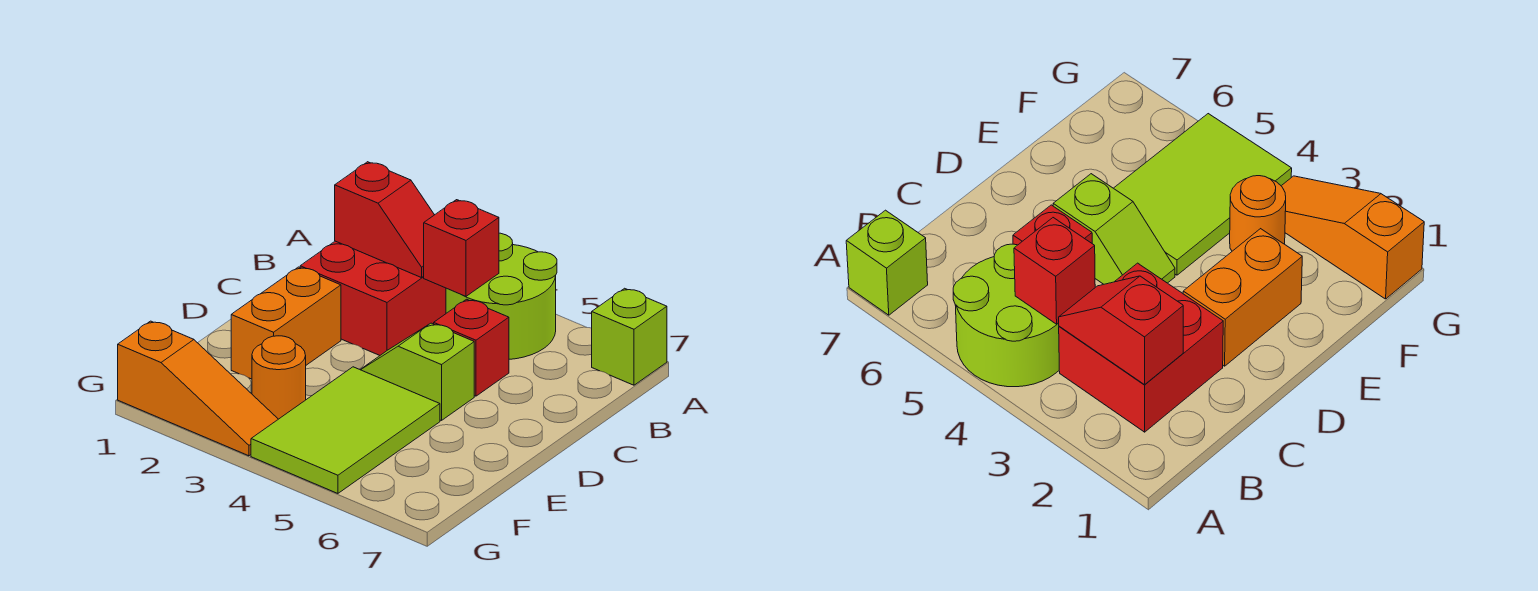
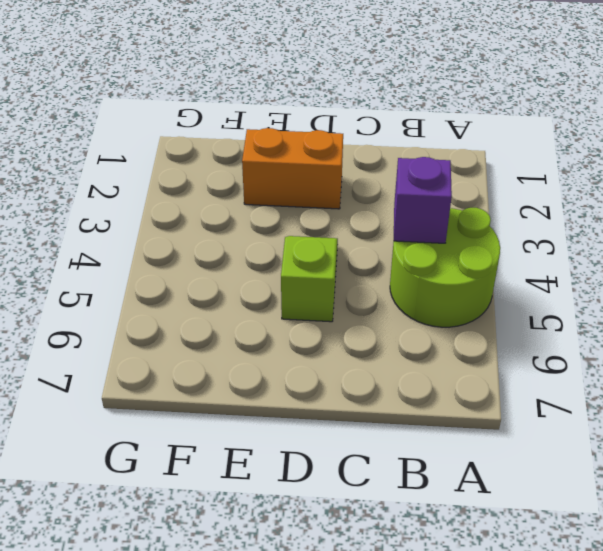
purple 1x1 brick [394,157,452,243] -> red 1x1 brick [424,200,499,297]
none -> lime 1x1 brick [592,288,667,385]
none -> red 2x2 brick [300,241,446,355]

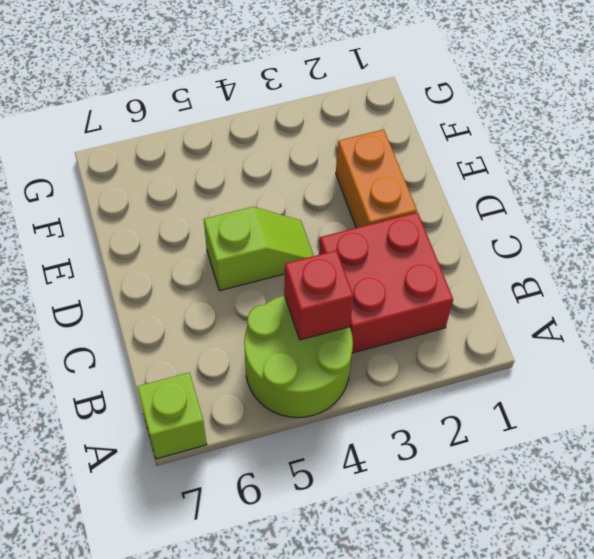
none -> red 1x1 brick [434,299,509,396]
none -> lime 2x3 tile [251,367,440,493]

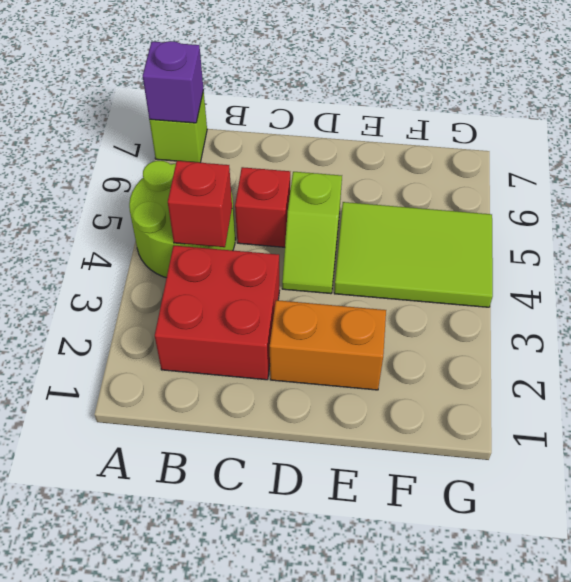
purple 1x1 brick [143,41,203,123] -> none
none -> orange 1x1 round brick [252,336,306,419]
none -> orange 1x3 slope [118,321,278,456]

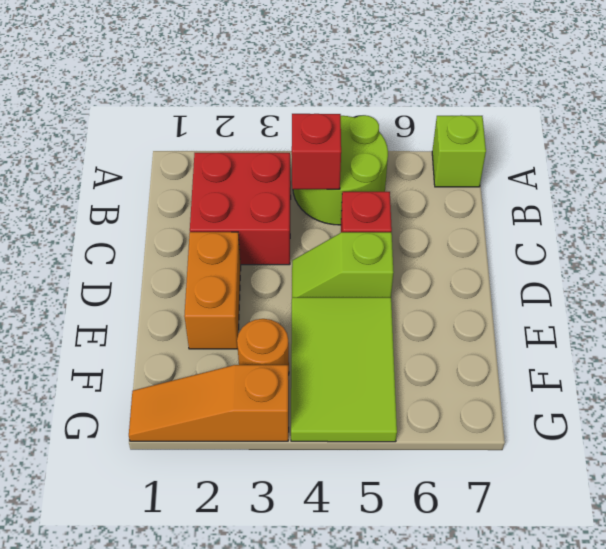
orange 1x3 slope [129,365,289,441] -> orange 1x3 slope turned to [118,321,278,456]
none -> red 1x2 slope [335,162,434,278]

